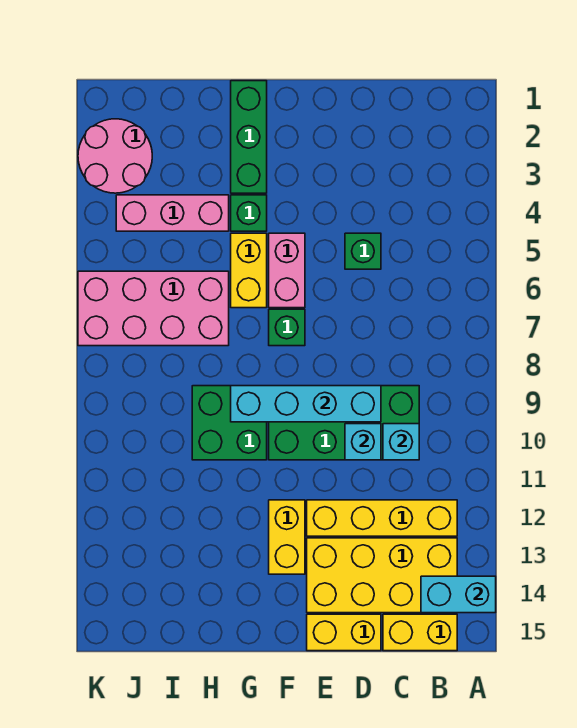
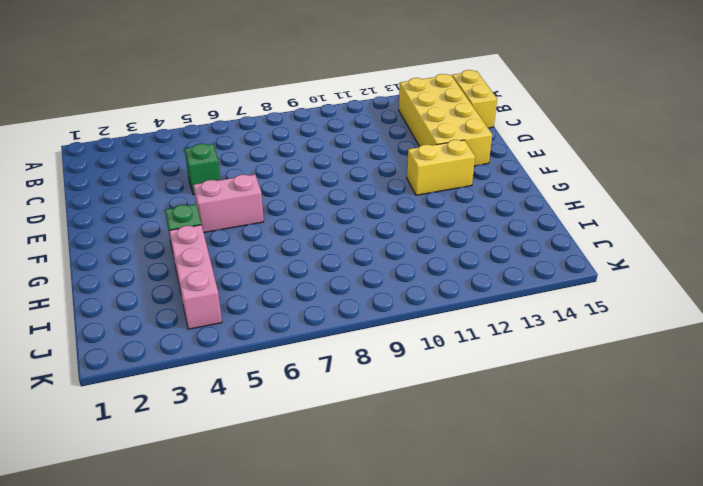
none -> yellow 1x4 brick [307,500,457,536]
none -> green 2x4 brick [269,386,419,460]
none -> yellow 1x2 brick [307,614,381,651]

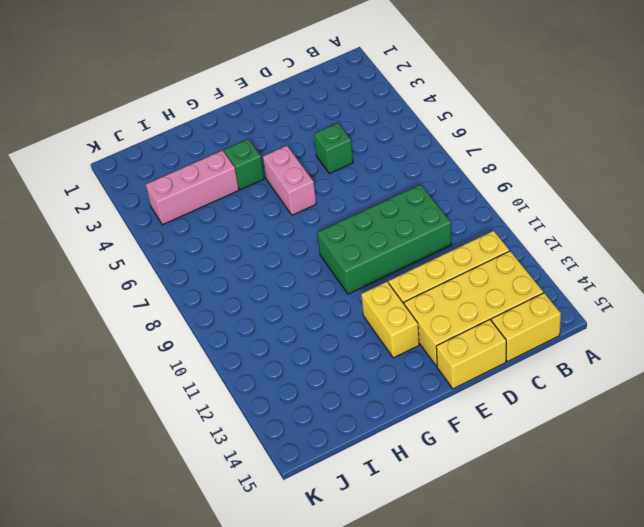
none -> green 1x1 brick [269,309,305,346]
none -> green 1x3 brick [231,81,267,193]
none -> yellow 1x2 brick [231,233,267,308]

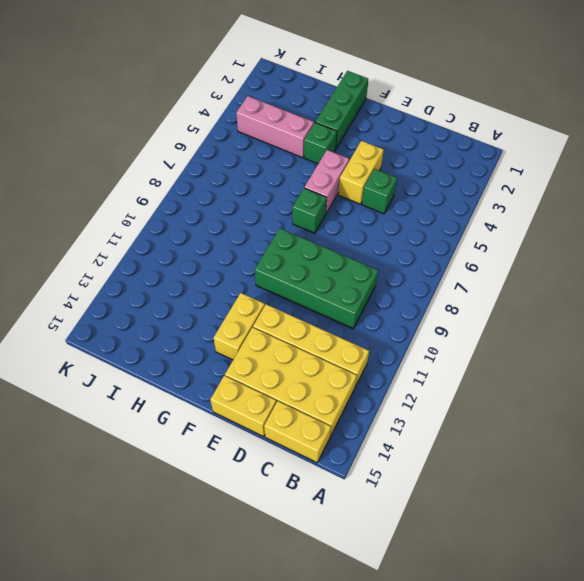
yellow 1x2 brick [338,141,384,204] -> yellow 1x2 brick moved to [231,233,267,308]
none -> green 2x2 brick [192,386,267,460]
none -> pink 2x4 brick [78,271,229,346]
none -> pink 2x2 round brick [78,119,152,193]

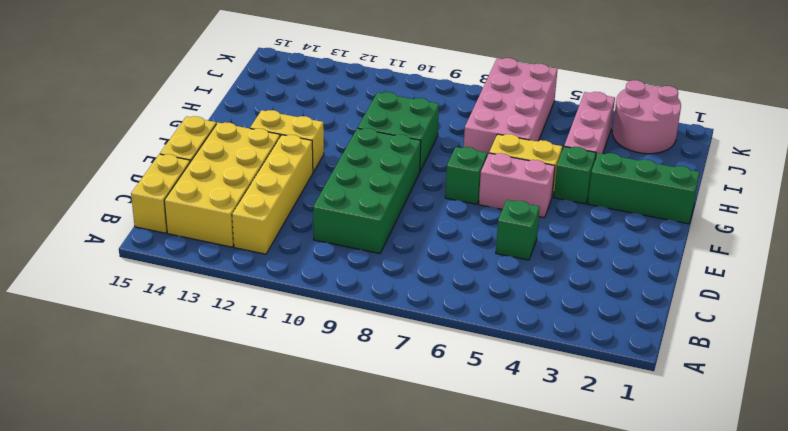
none -> cyan 1x2 brick [421,576,496,613]
none -> cyan 1x1 brick [383,424,419,460]
none -> cyan 1x4 brick [231,386,381,422]

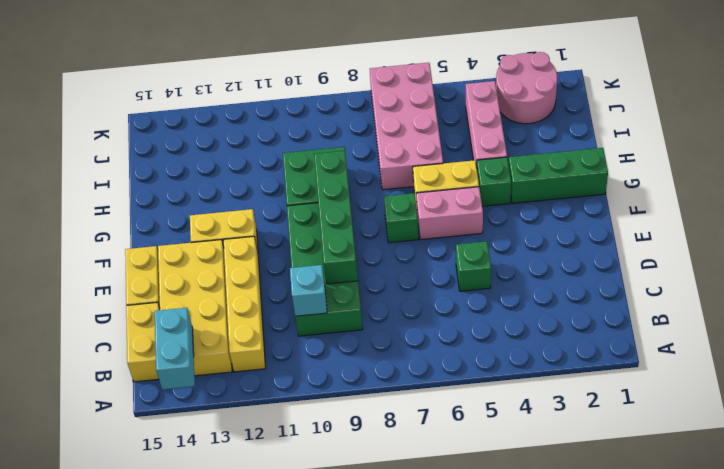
green 1x4 brick [314,151,358,284] -> cyan 1x4 brick [231,386,381,422]
none -> cyan 1x1 brick [345,424,381,460]

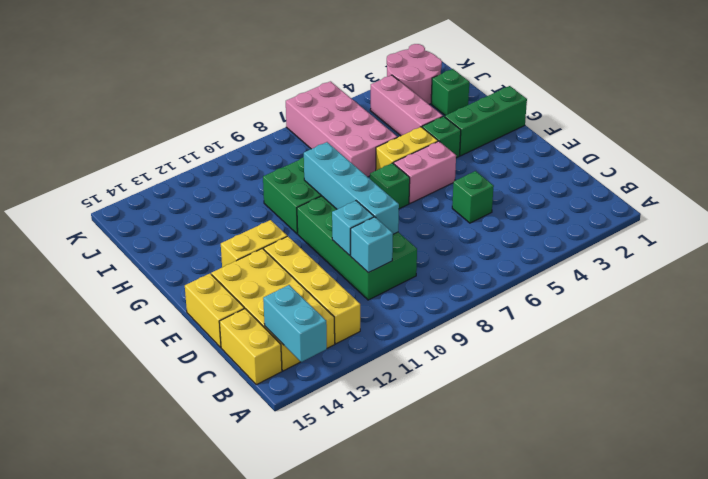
green 1x1 brick [431,69,469,115] -> none

